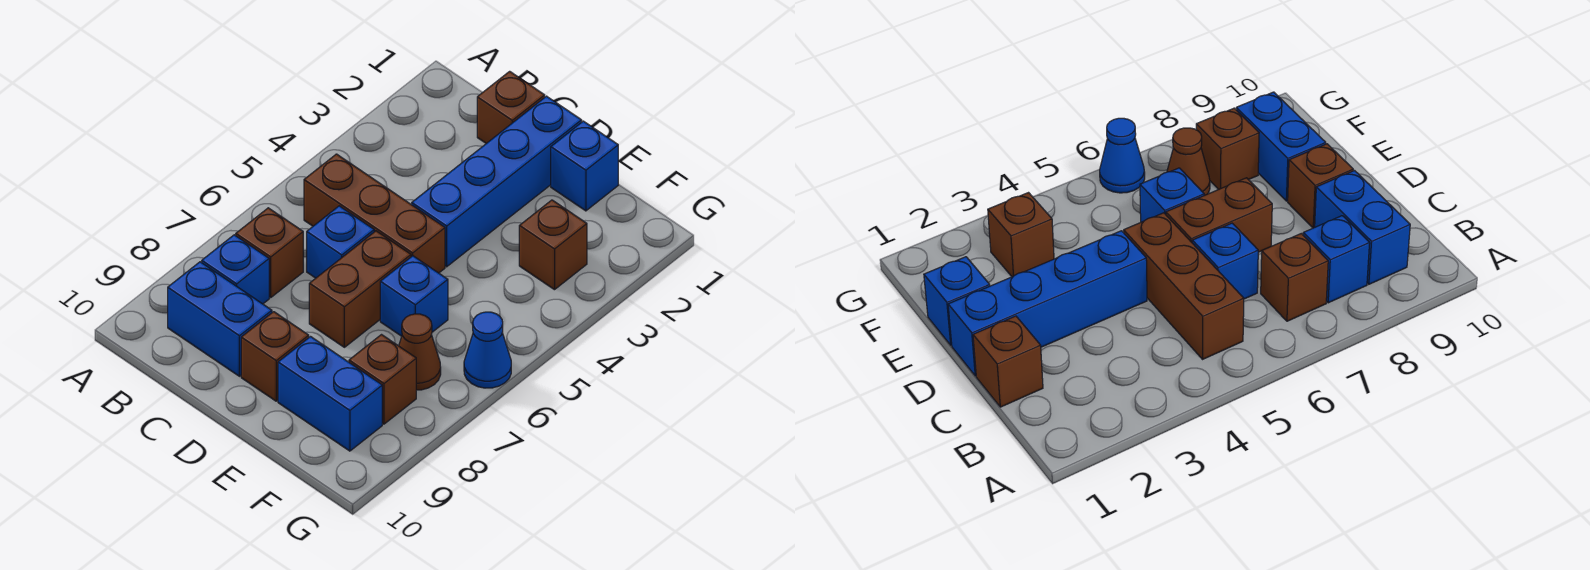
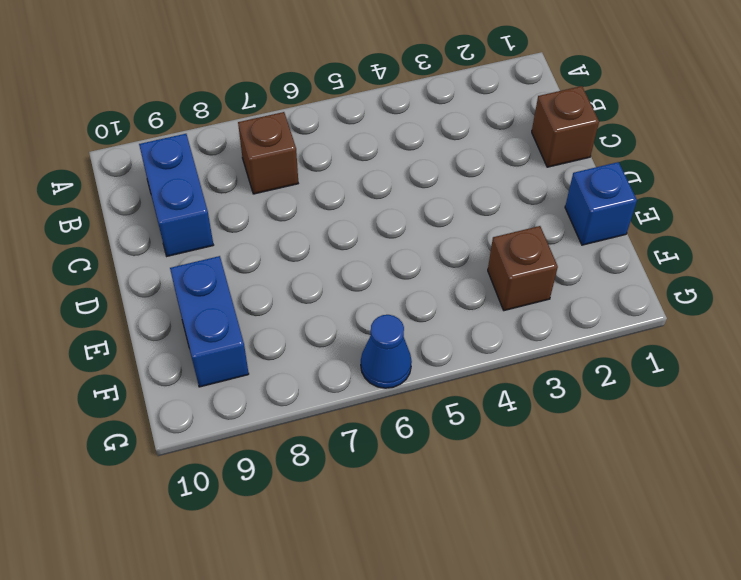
none -> brown 1x3 brick [304,154,445,273]
none -> blue 1x1 brick [202,235,269,304]
none -> blue 1x1 brick [307,206,374,278]

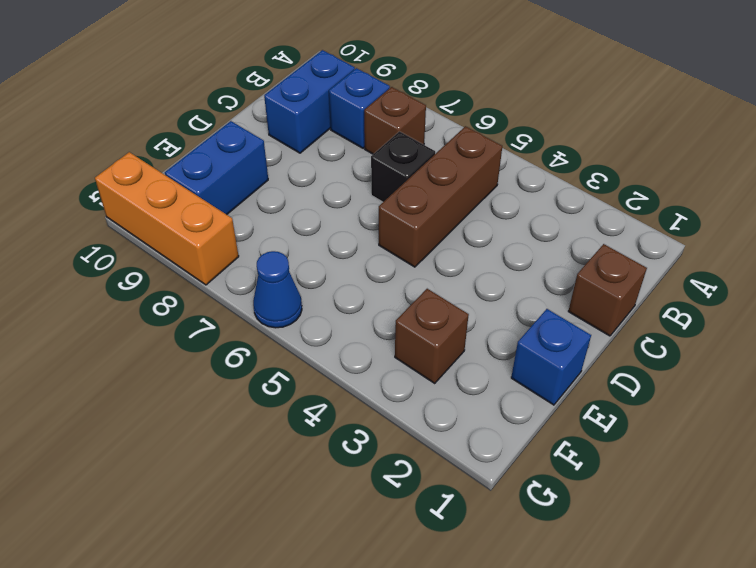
black 1x1 brick [371,131,435,202] -> blue 1x1 brick [307,206,374,278]
orange 1x3 brick [95,152,239,285] -> none
none -> blue 1x4 brick [412,96,582,267]
none -> brown 1x2 brick [309,231,411,347]
none -> brown 1x1 brick [241,312,309,401]

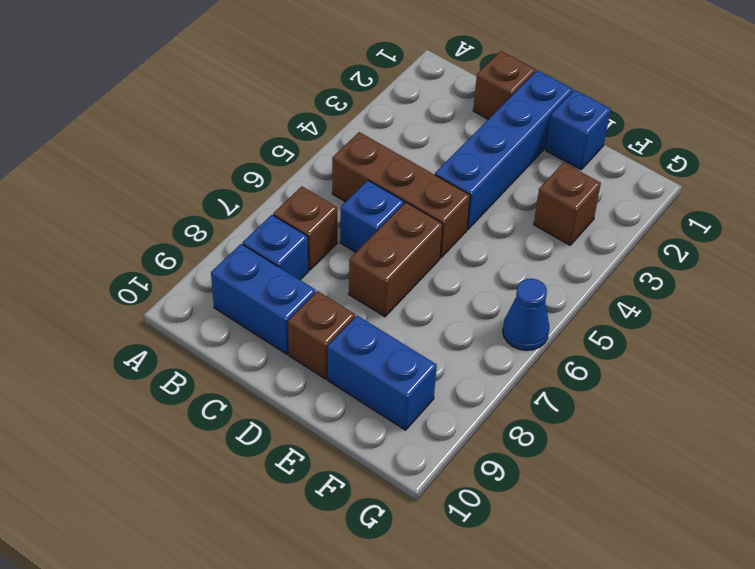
none -> blue 1x1 brick [380,256,448,336]
none -> brown 1x1 cone [399,314,441,390]
none -> brown 1x1 brick [349,335,416,424]

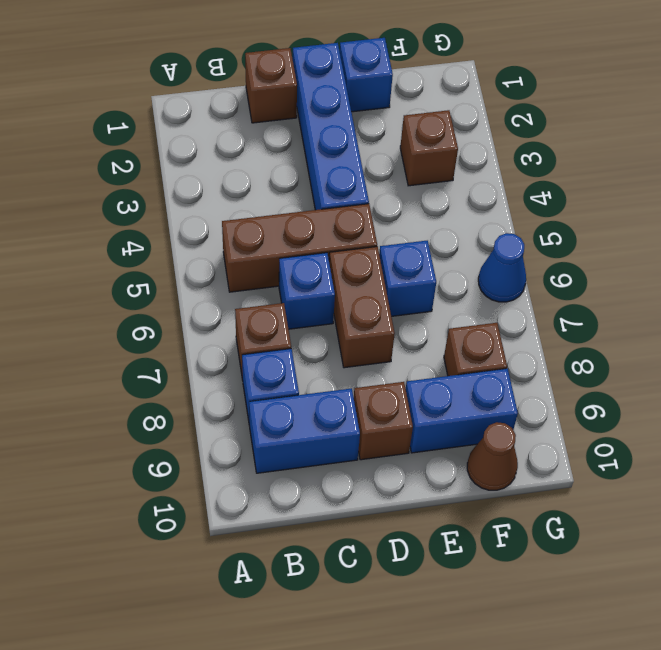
brown 1x1 cone [467,422,518,490] -> brown 1x1 cone moved to [399,314,441,390]

